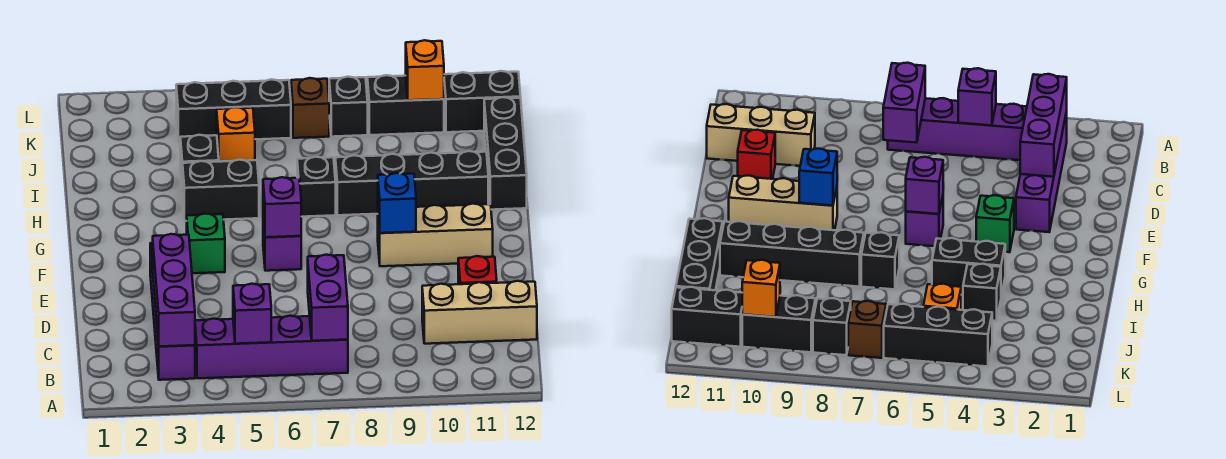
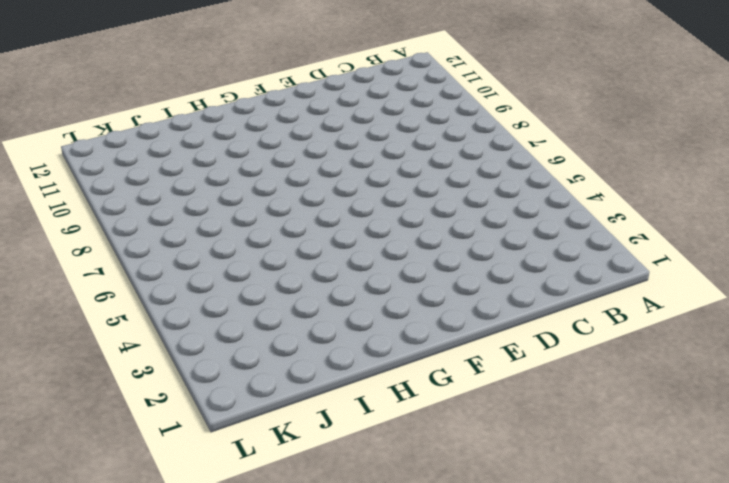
none -> purple 1x4 brick [150,243,195,380]
none -> purple 1x4 brick [195,316,348,378]
none -> tan 1x3 brick [422,281,537,344]

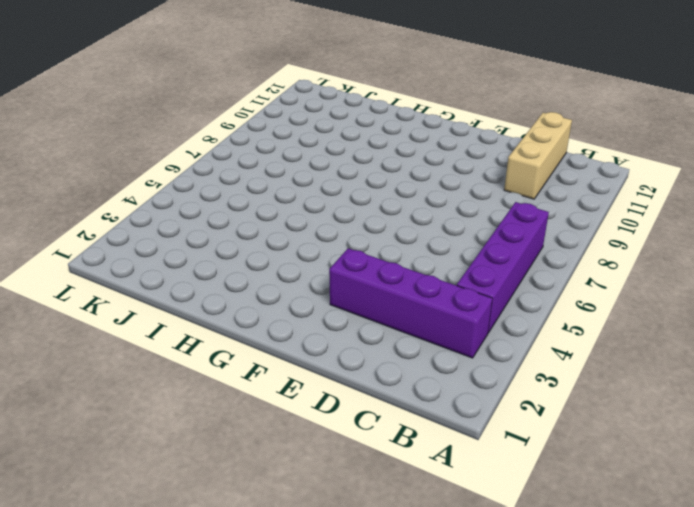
none -> red 1x1 brick [458,256,497,284]
none -> green 1x1 brick [187,214,225,273]
none -> purple 1x1 brick [263,218,301,271]

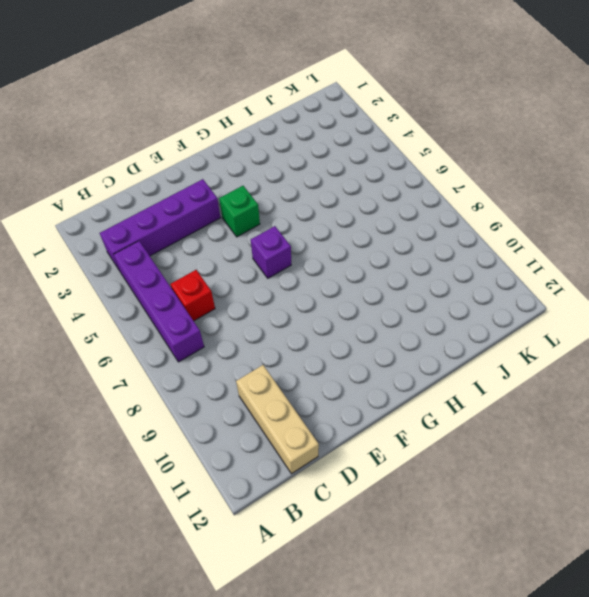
red 1x1 brick [171,270,215,321] -> red 1x1 brick moved to [458,256,497,284]
none -> tan 1x3 brick [378,204,493,266]
none -> black 1x2 brick [182,160,259,221]
none -> black 1x1 brick [297,157,336,217]

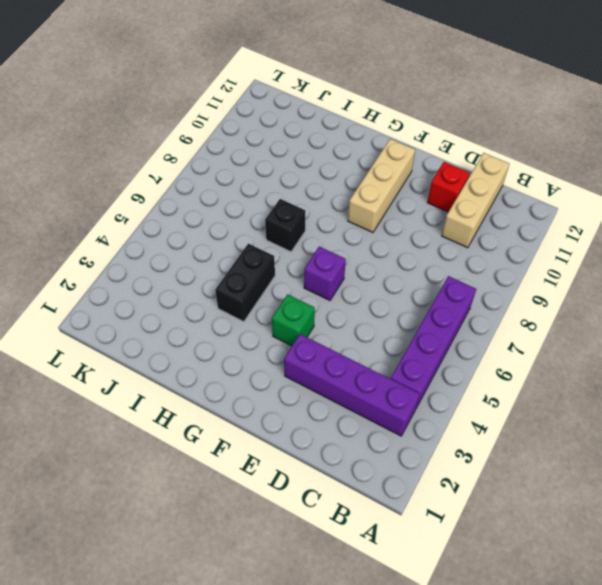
none -> black 1x4 brick [335,151,488,215]
none -> black 1x3 brick [484,97,527,210]
none -> black 1x1 brick [180,135,219,184]

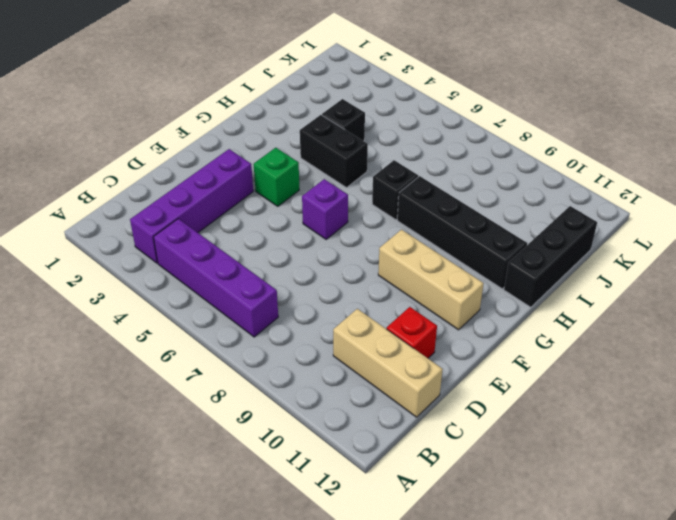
none -> orange 1x1 brick [217,107,255,162]
none -> black 1x3 brick [176,79,291,142]
none -> brown 1x1 brick [291,78,329,138]

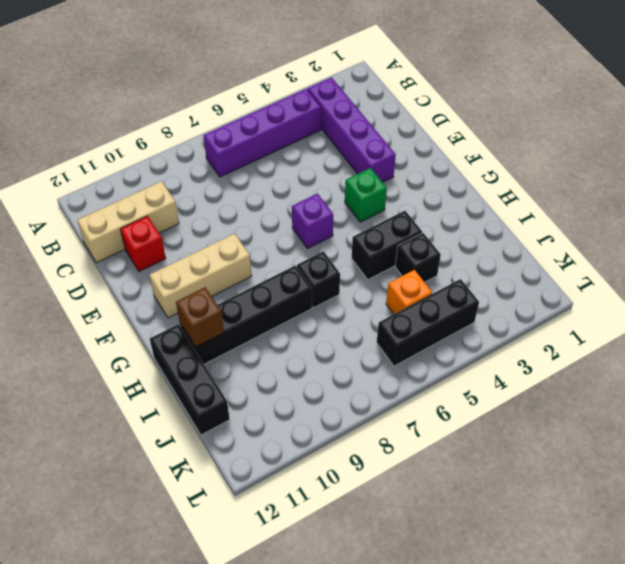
brown 1x1 brick [176,287,224,347] -> brown 1x1 brick moved to [291,78,329,138]
none -> black 1x1 brick [329,77,368,137]
none -> black 1x2 brick [367,75,444,135]
none -> black 1x2 brick [444,71,521,132]

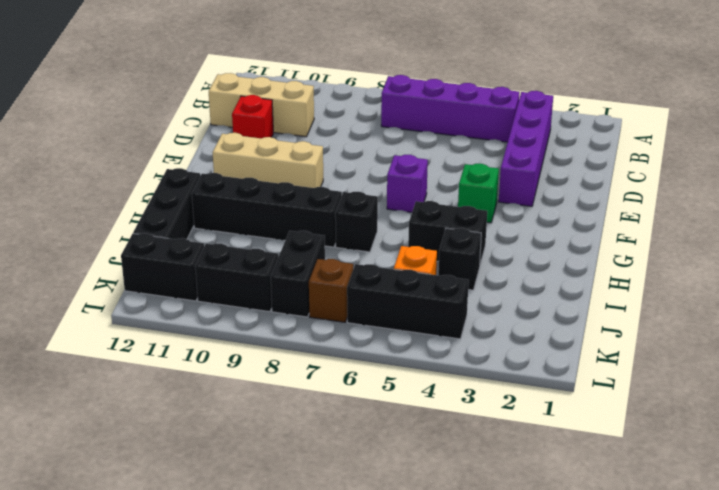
black 1x2 brick [271,231,325,317] -> black 1x1 brick [329,77,368,137]
none -> purple 1x3 brick [153,234,195,347]
none -> purple 1x1 brick [233,284,271,344]
none -> purple 1x2 brick [308,255,348,341]

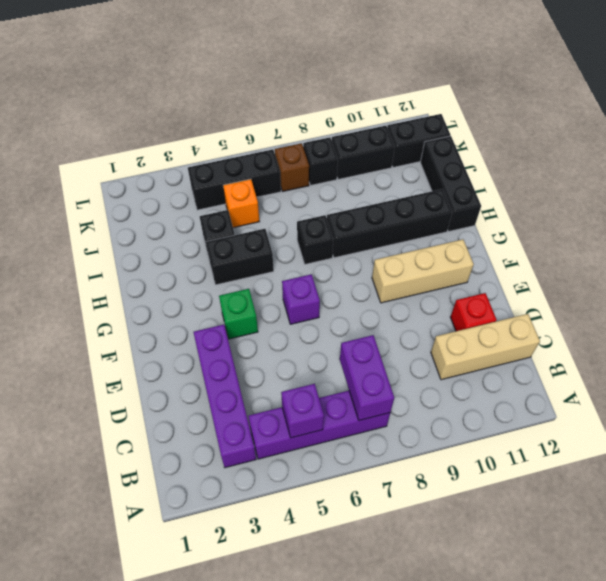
none -> purple 1x3 brick [153,234,195,347]
none -> purple 1x1 brick [263,177,301,237]
none -> blue 1x1 brick [378,173,416,233]

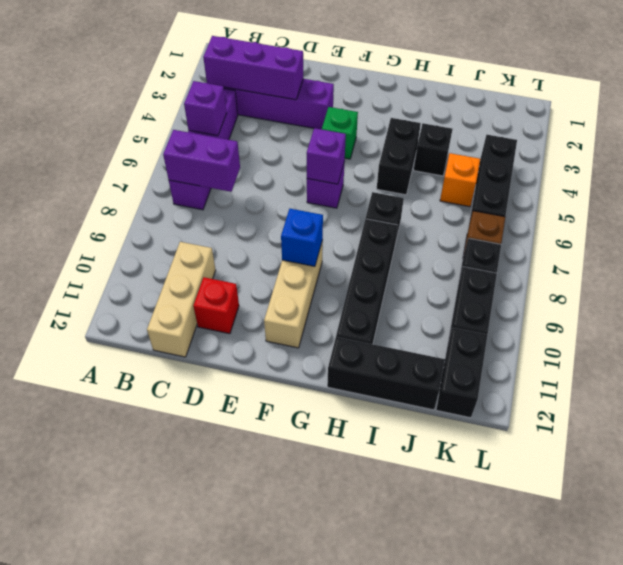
none -> orange 1x1 brick [406,40,444,100]

